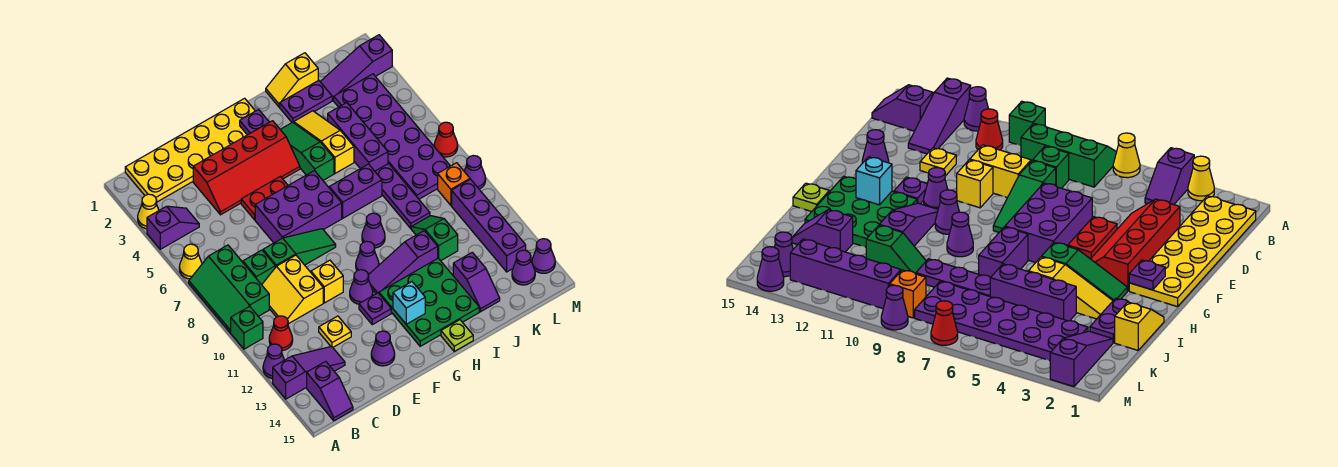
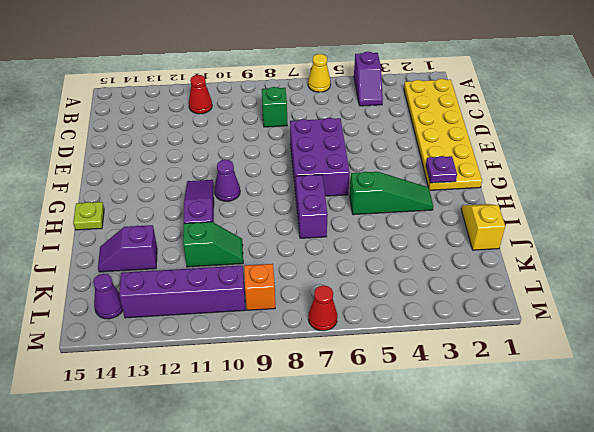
none -> yellow 1x1 cone [138,194,159,229]
none -> green 2x3 slope [189,245,269,332]
none -> green 1x1 brick [231,306,263,349]
none -> purple 1x1 cone [263,344,284,379]

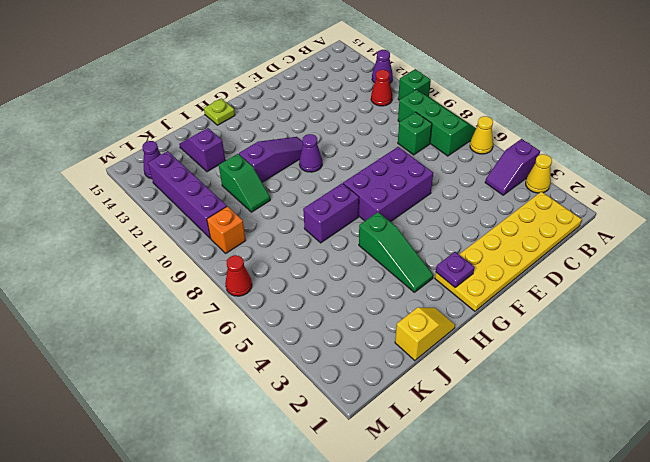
none -> purple 1x3 slope [273,346,345,399]
none -> purple 1x2 slope [307,361,353,421]
none -> yellow 2x2 slope [262,255,323,324]
none -> red 2x4 slope [193,121,300,215]

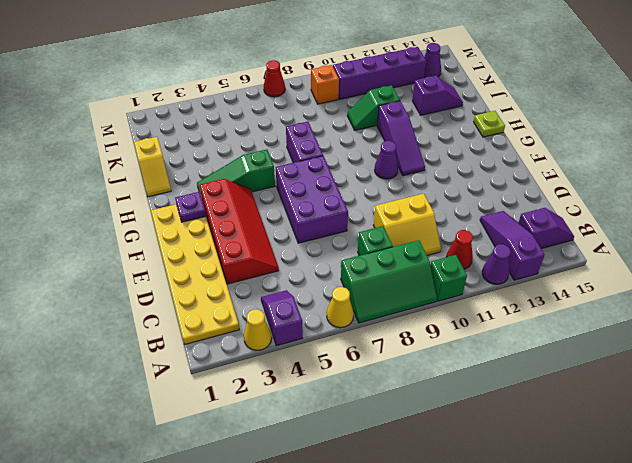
none -> green 1x3 slope [263,229,336,267]
none -> yellow 1x1 plate [319,316,351,347]
none -> red 1x2 plate [241,176,288,220]
none -> yellow 1x1 brick [311,260,343,303]

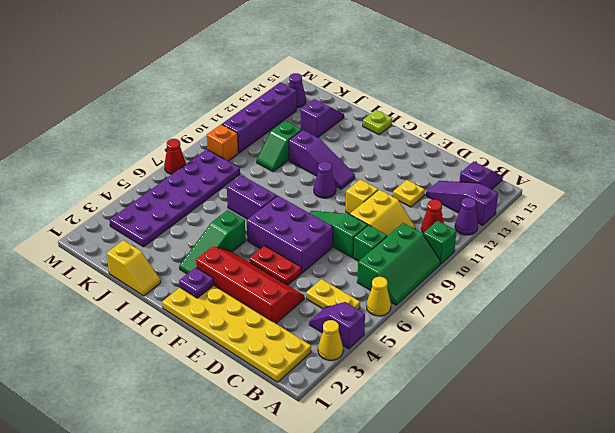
yellow 1x2 plate [306,279,360,310] -> none
none -> purple 1x1 cone [371,331,395,366]
none -> purple 1x1 cone [350,270,373,304]
none -> purple 1x1 plate [359,293,391,325]
none -> green 3x3 plate [379,258,479,346]

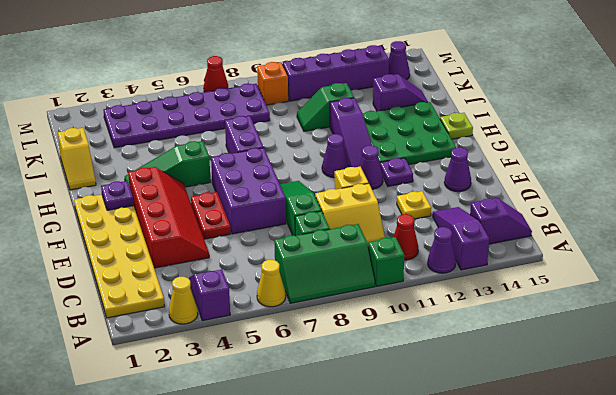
none -> purple 1x1 cone [362,213,385,248]
none -> purple 1x2 plate [280,80,332,123]
none -> yellow 1x3 slope [294,111,354,173]
none -> purple 1x3 brick [328,103,388,171]

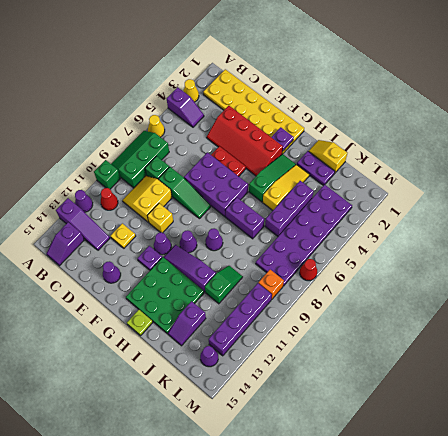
none -> purple 1x3 plate [375,164,430,228]
none -> purple 1x3 slope [320,35,392,101]
none -> purple 1x1 cone [464,156,486,189]
none -> purple 1x1 cone [532,239,555,273]

